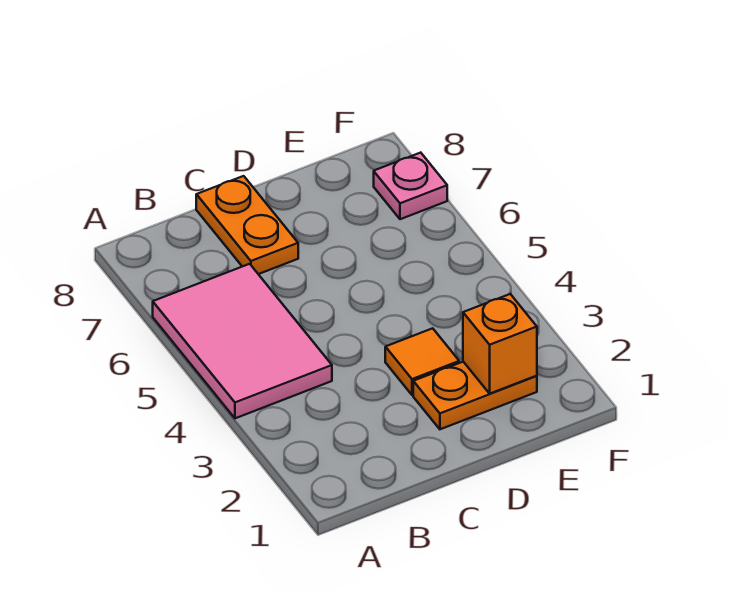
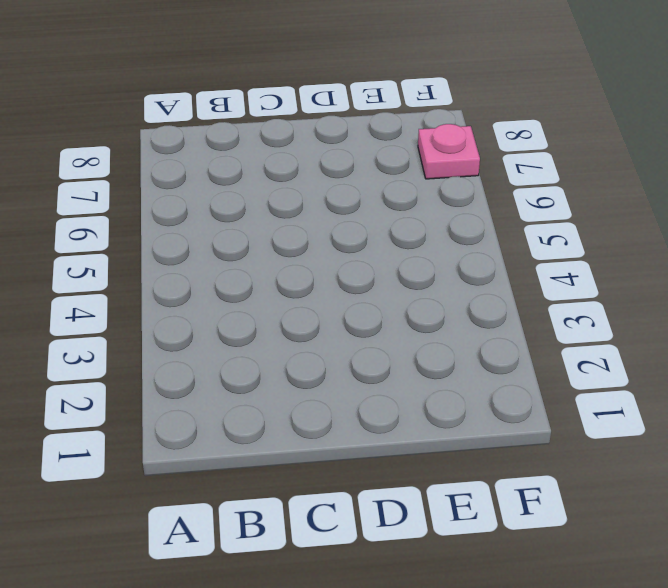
none -> pink 2x3 tile [153,264,332,418]
none -> orange 1x2 plate [196,176,298,274]

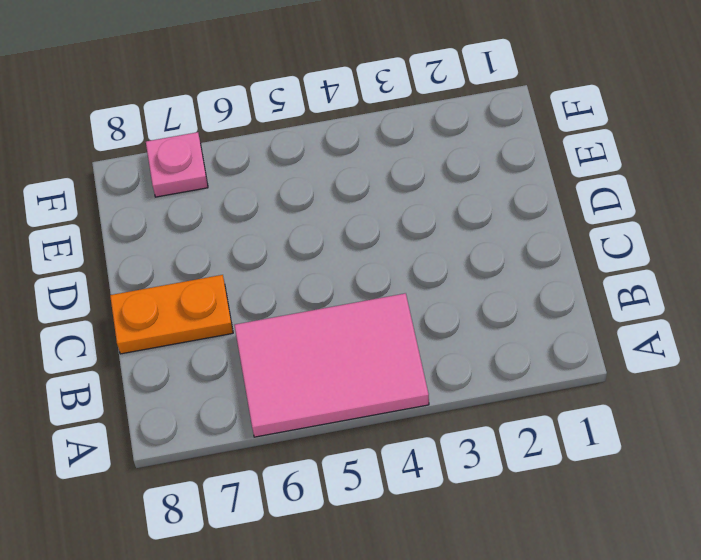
none -> orange 1x2 plate [413,362,537,429]
none -> orange 1x1 tile [385,328,459,395]

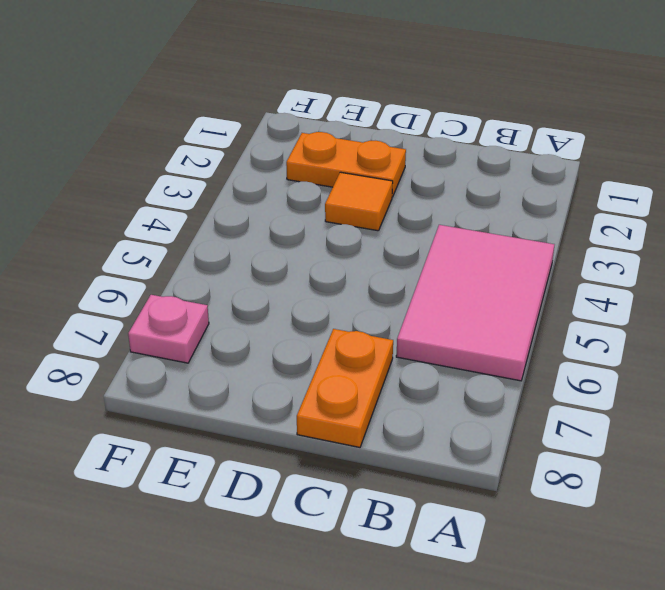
none -> orange 1x1 brick [463,294,537,393]

